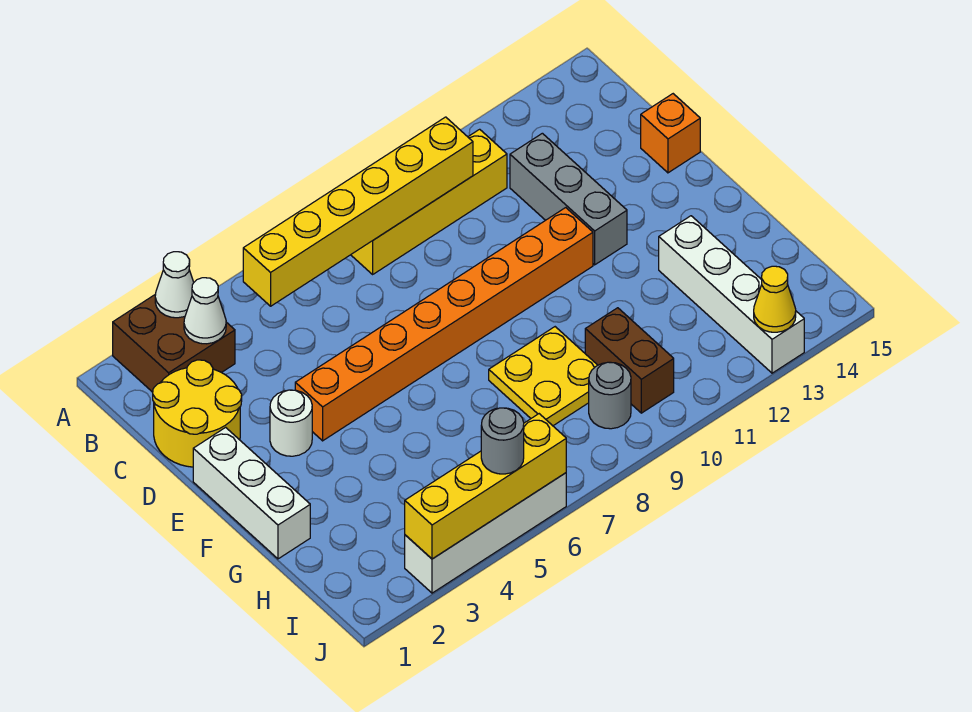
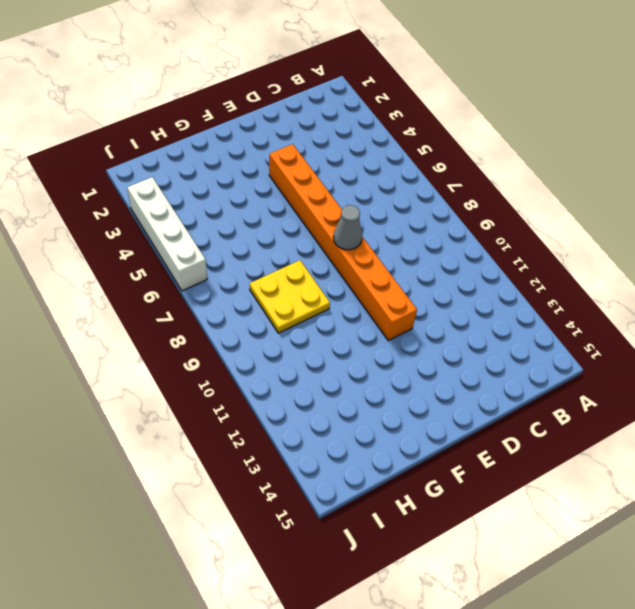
grey 1x1 cone [333,205,362,250] -> none
none -> brown 2x2 brick [113,294,235,392]
none -> yellow 1x4 brick [351,129,507,274]
none -> yellow 2x2 round brick [153,360,242,467]

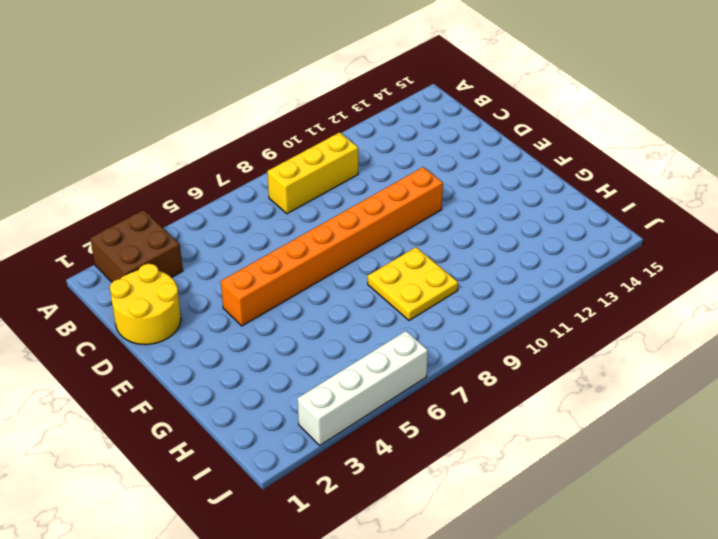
yellow 1x3 brick [267,132,358,214] -> yellow 1x4 brick [351,129,507,274]
none -> grey 1x3 brick [510,133,627,265]
none -> orange 1x1 brick [641,94,700,173]
none -> white 1x3 brick [193,427,310,559]

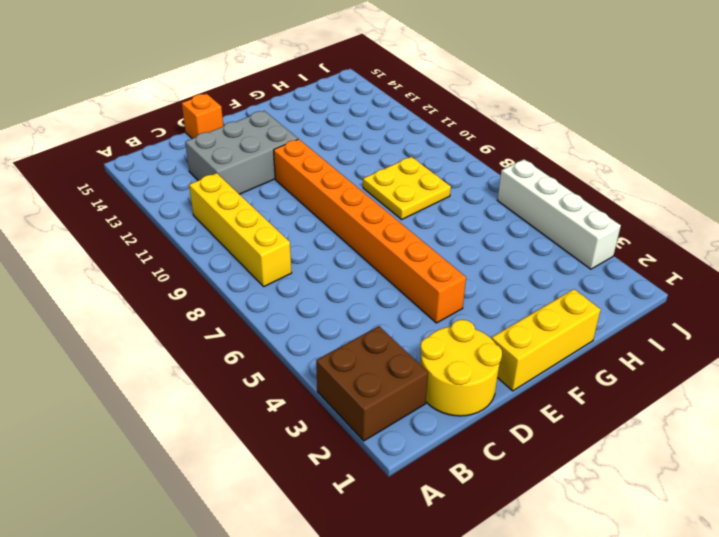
grey 2x3 brick [185,111,298,194] -> grey 1x3 brick [510,133,627,265]
yellow 1x3 brick [492,289,601,391] -> white 1x3 brick [193,427,310,559]
none -> white 1x1 round brick [270,390,312,456]
none -> white 1x4 brick [659,216,804,373]
none -> brown 1x2 brick [585,308,674,413]

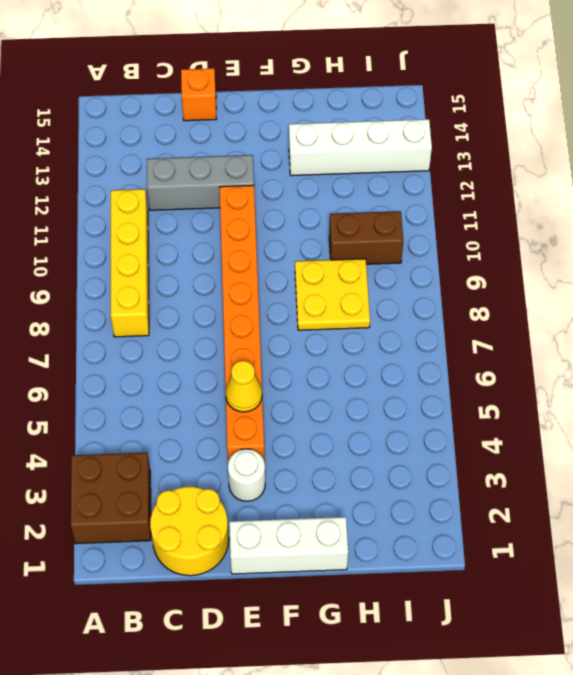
yellow 1x1 cone [226,361,262,412] -> yellow 1x1 cone moved to [754,266,796,332]
none -> grey 1x1 round brick [589,362,631,429]
none -> white 1x4 brick [405,473,566,593]
none -> white 1x1 cone [155,252,194,318]

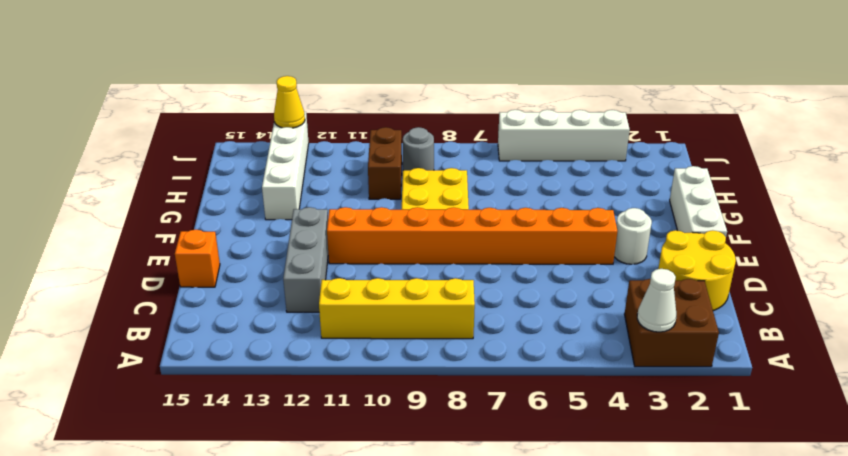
none -> white 1x1 cone [184,278,226,344]
none -> yellow 1x6 brick [243,117,473,306]
none -> yellow 1x4 brick [405,414,566,559]

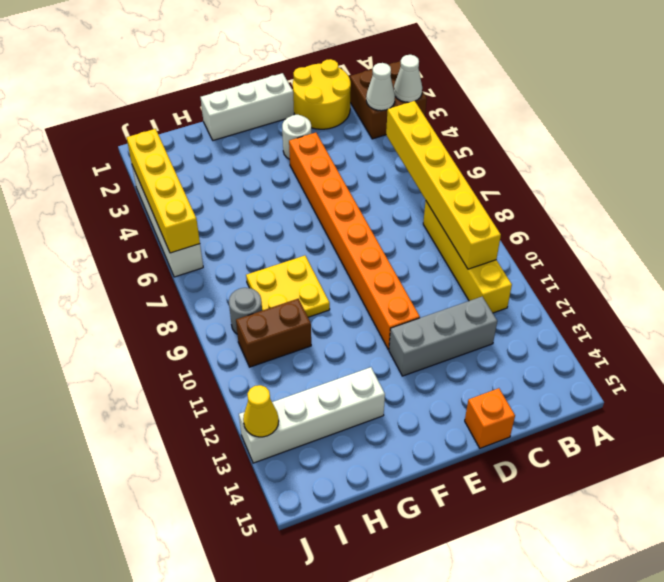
none -> grey 1x1 round brick [481,408,524,474]

